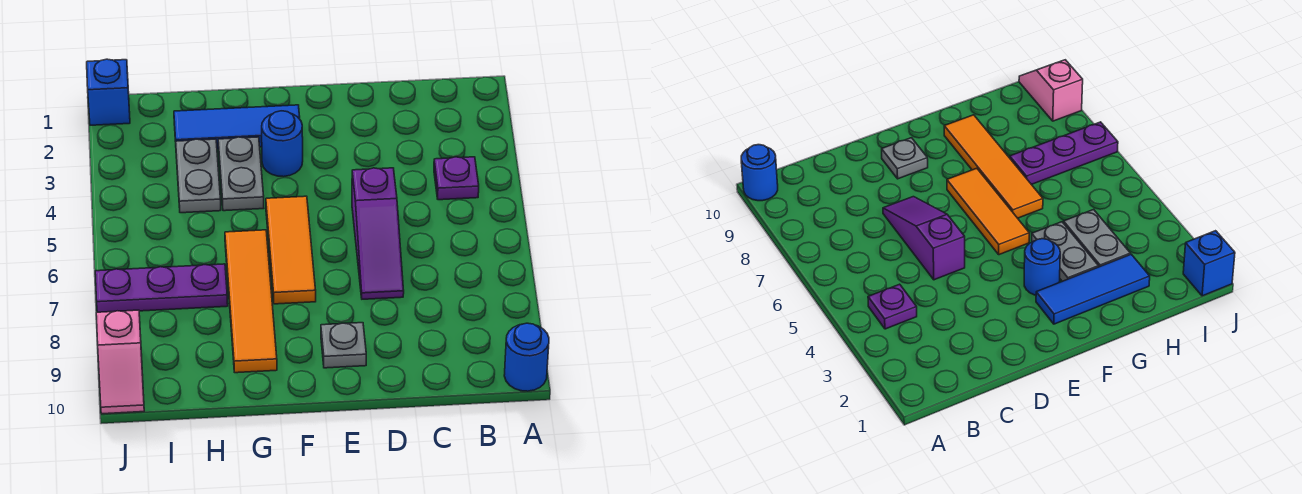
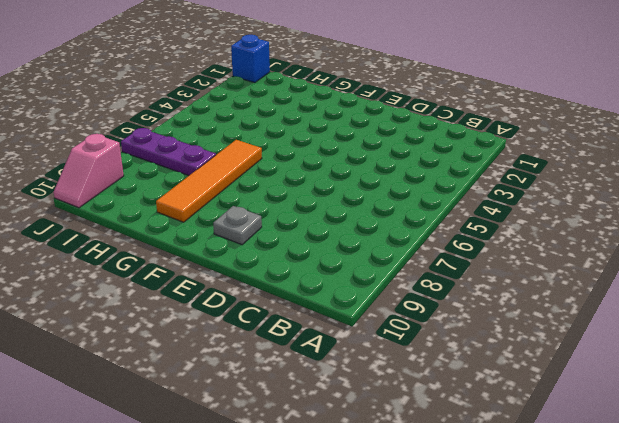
none -> blue 1x1 round brick [504,323,549,391]
none -> purple 1x1 plate [434,157,479,200]
none -> purple 1x3 slope [352,168,404,299]

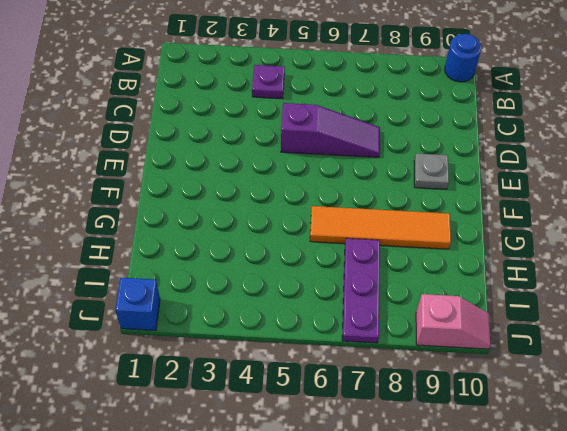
none -> blue 1x3 tile [174,105,300,149]
none -> blue 1x1 round brick [262,111,303,177]
none -> orange 1x3 tile [266,196,316,304]

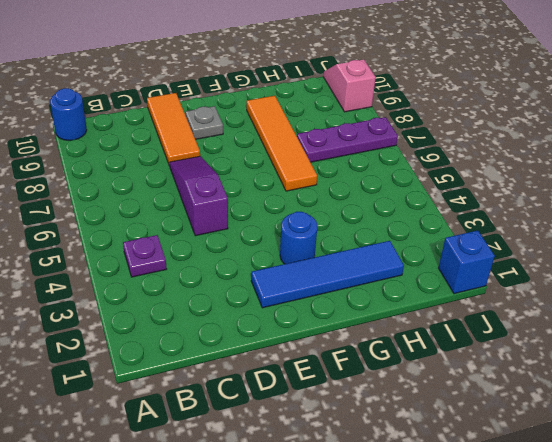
orange 1x3 tile [147,93,200,166] -> orange 1x3 tile moved to [266,196,316,304]
blue 1x4 tile [251,241,404,308] -> blue 1x3 tile [174,105,300,149]
none -> grey 1x2 plate [218,137,264,211]
none -> grey 1x2 plate [176,139,221,213]

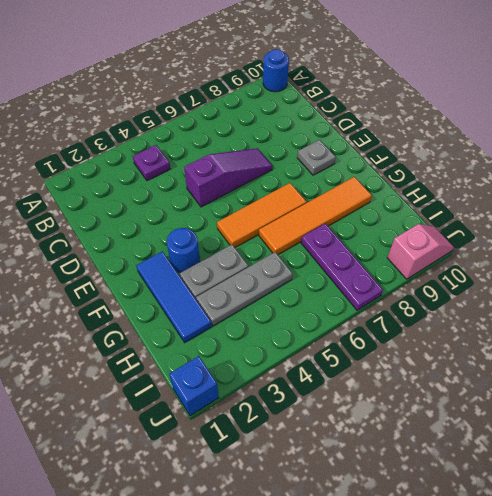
grey 1x3 plate [196,252,293,326] -> grey 1x2 plate [176,139,221,213]

